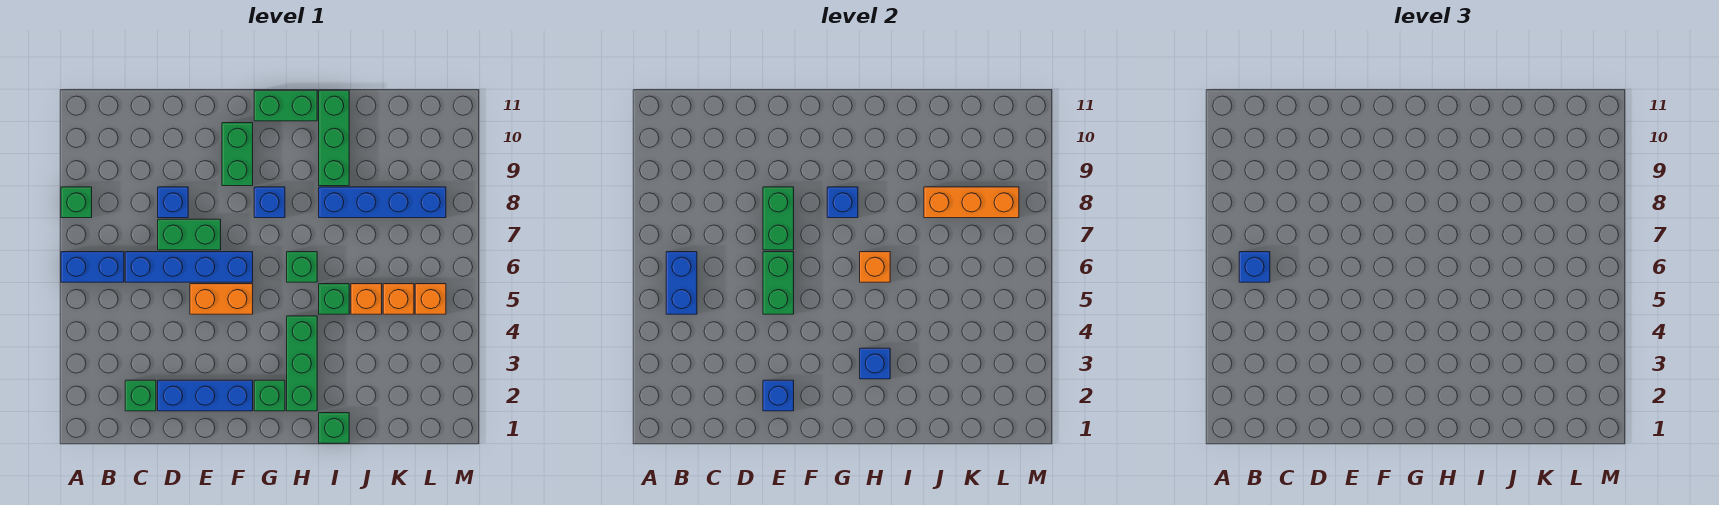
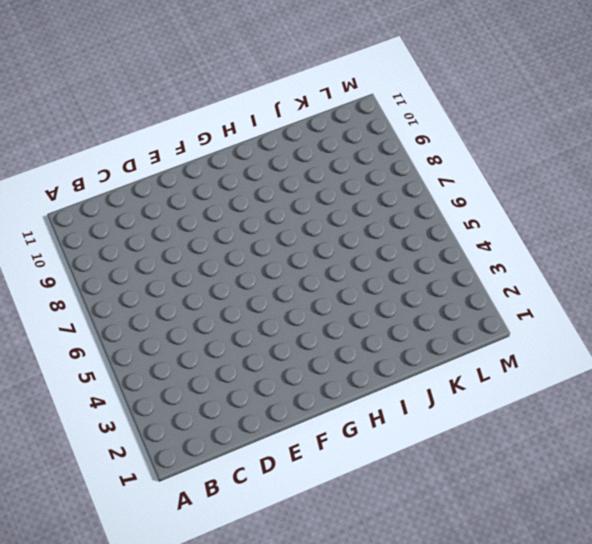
none -> blue 1x2 brick [61,252,124,282]
none -> green 1x1 brick [61,187,92,218]
none -> green 1x1 brick [125,380,156,411]
none -> blue 1x4 brick [125,252,253,282]

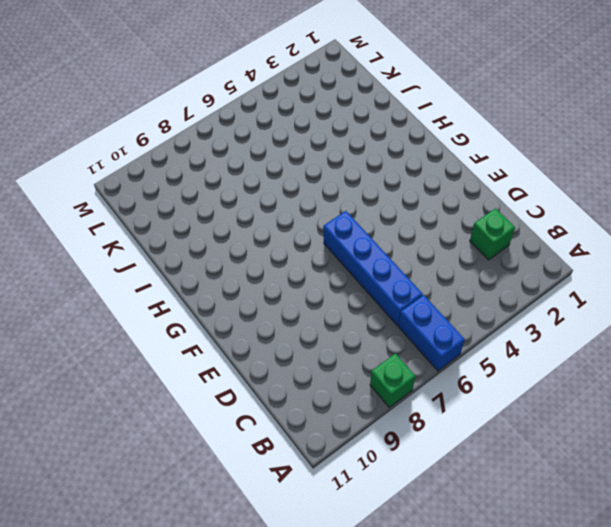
none -> blue 1x3 brick [158,380,253,411]
none -> green 1x2 brick [158,219,221,250]
none -> blue 1x1 brick [158,187,188,218]
none -> orange 1x2 brick [190,284,253,314]

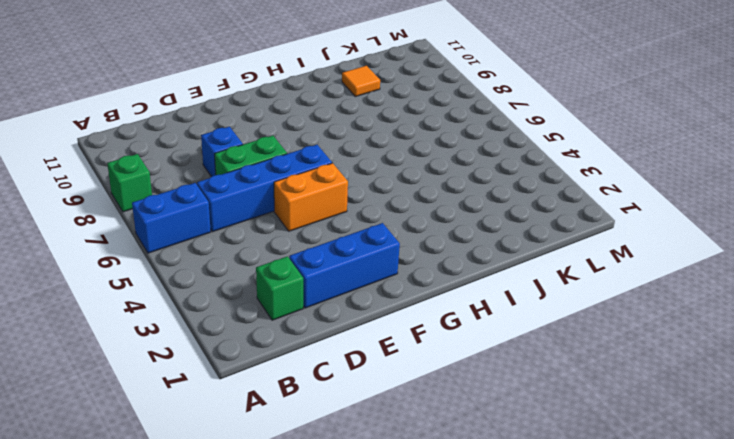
orange 1x1 tile [342,66,380,97] -> none
none -> green 1x2 brick [222,123,253,186]
none -> green 1x1 brick [254,380,285,411]
none -> blue 1x1 brick [254,187,285,218]
none -> green 1x2 brick [254,90,317,121]

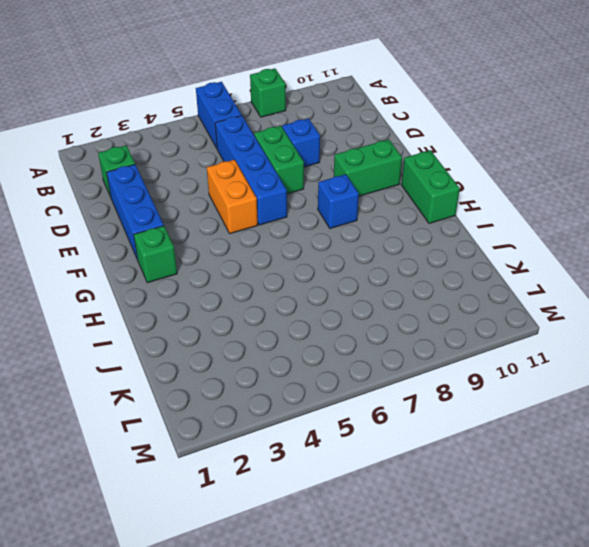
none -> green 1x3 brick [287,316,317,411]
none -> green 1x1 brick [287,252,317,282]
none -> green 1x1 brick [319,413,349,443]
none -> green 1x1 brick [319,284,349,314]

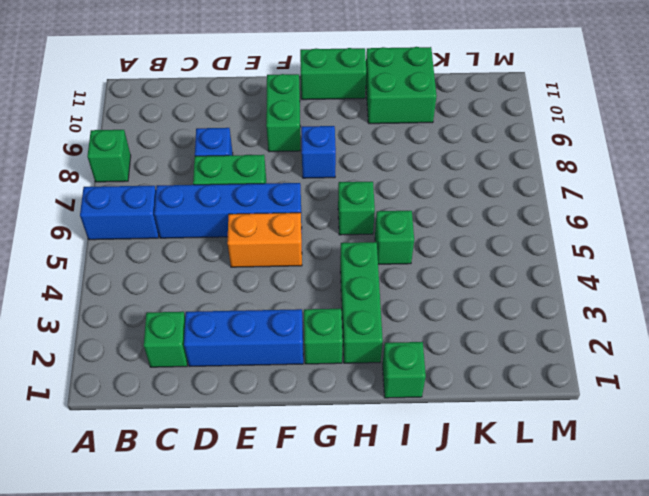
green 2x2 brick [366,47,437,124] -> green 1x3 brick [319,90,349,186]
none -> blue 1x4 brick [319,187,446,218]
none -> orange 1x1 brick [351,284,382,314]
none -> orange 1x1 brick [383,284,414,314]
none -> orange 1x1 brick [415,284,446,314]

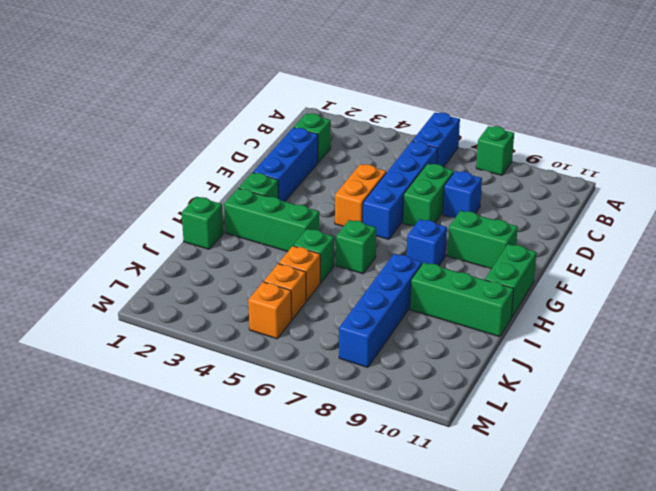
none -> blue 1x2 brick [666,252,697,314]
none -> blue 1x1 brick [763,380,794,411]
none -> green 1x2 brick [763,252,794,314]
none -> green 1x2 brick [763,187,794,250]

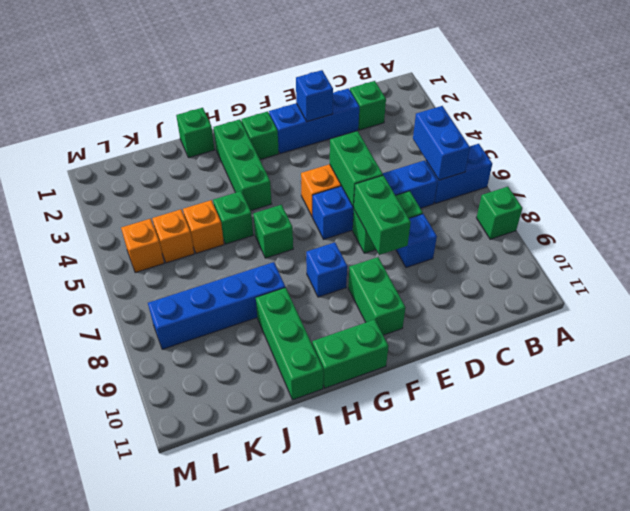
none -> blue 1x1 brick [827,187,858,218]
none -> blue 1x1 brick [860,348,890,379]
none -> orange 1x1 brick [860,252,890,282]
none -> orange 1x3 brick [924,187,1019,218]

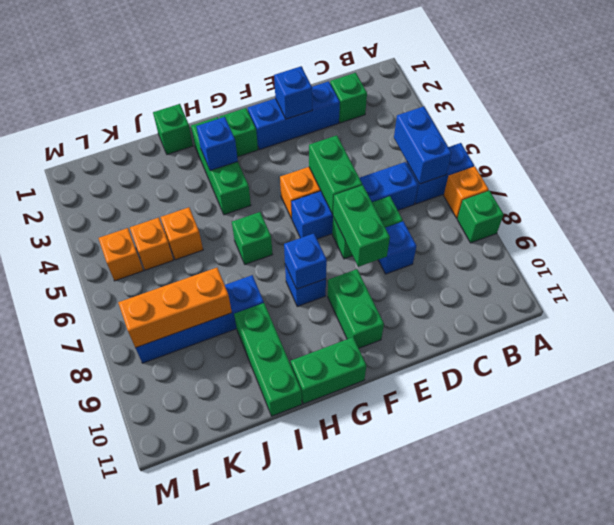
orange 1x1 brick [444,166,489,218] -> orange 1x1 brick moved to [860,252,890,282]
none -> green 1x1 brick [319,284,349,314]
none -> blue 1x1 brick [1239,252,1270,282]

